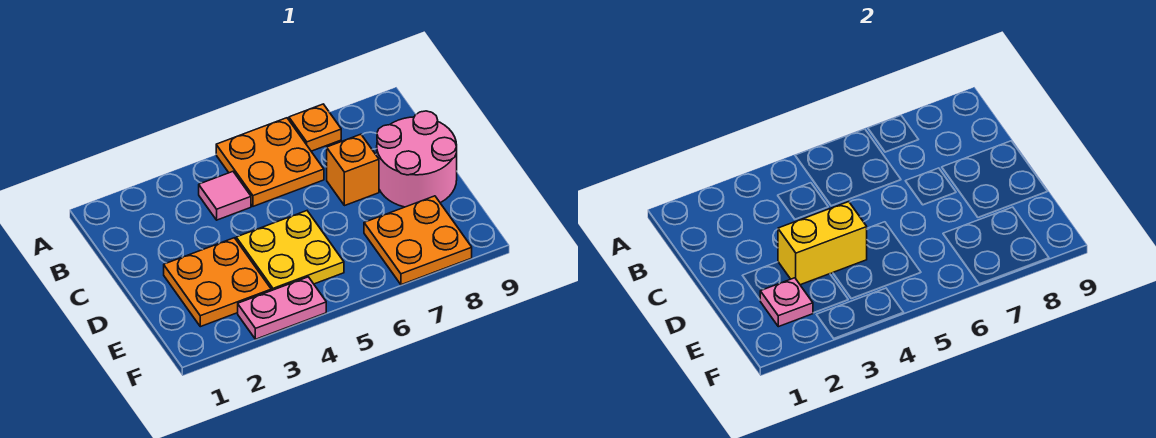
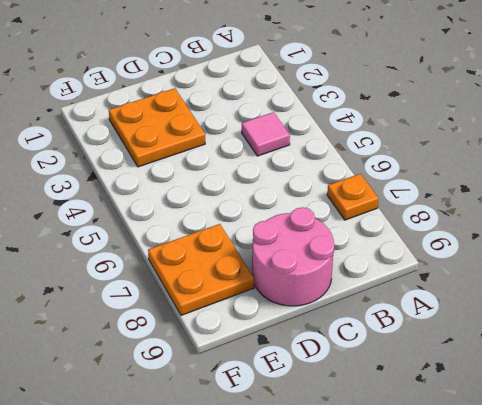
none -> orange 2x2 plate [216,118,324,206]
none -> orange 1x1 brick [327,134,379,206]

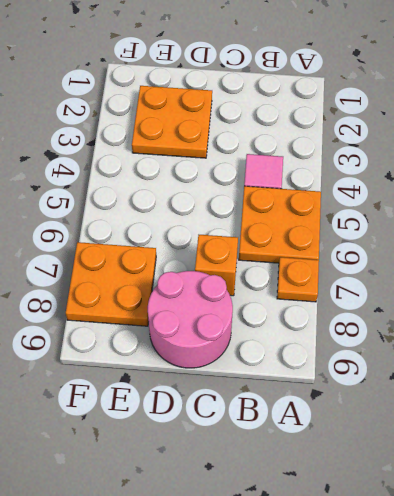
none -> yellow 2x2 plate [236,211,344,291]
none -> pink 1x2 plate [238,277,326,339]

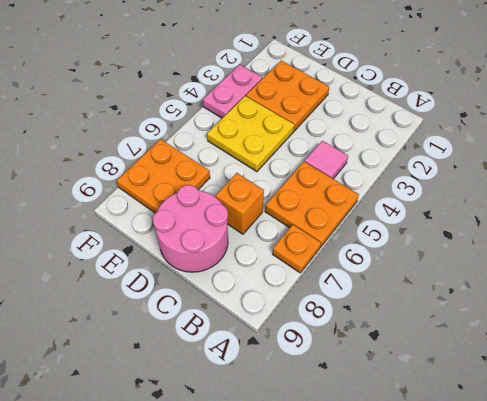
none -> yellow 1x2 brick [778,202,867,285]
none -> pink 1x1 plate [760,278,813,327]

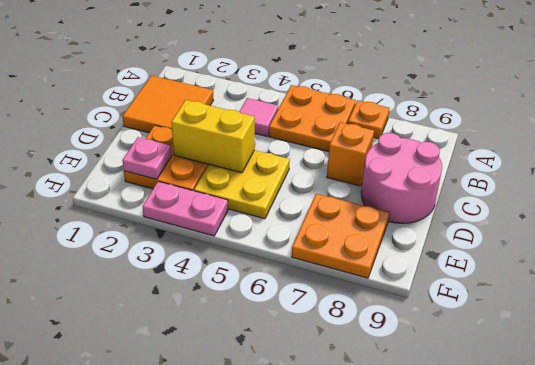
orange 2x2 tile [123,75,213,133] -> none

